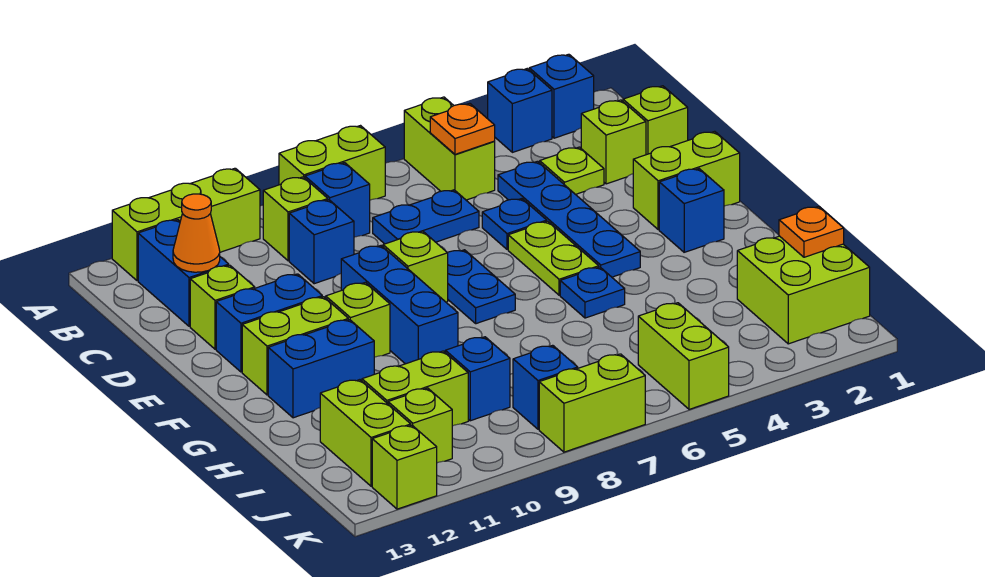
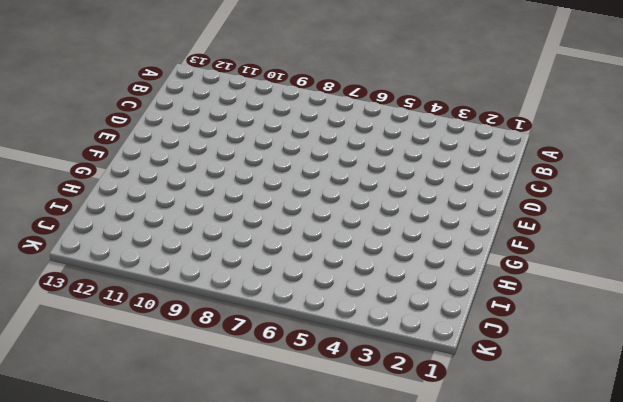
none -> blue 1x1 brick [529,54,594,138]
none -> blue 1x1 brick [488,69,552,152]
none -> lime 1x2 brick [404,97,495,200]
none -> lime 1x2 brick [279,126,385,200]

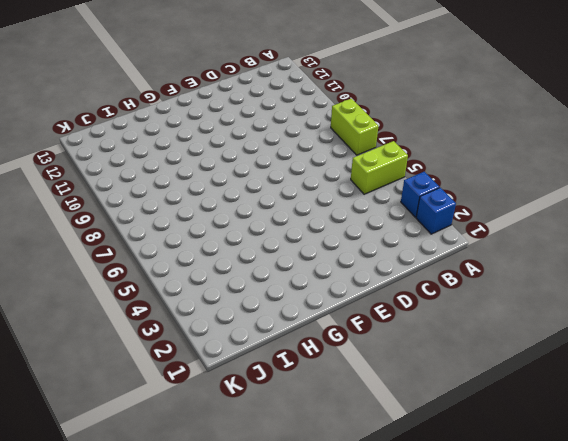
none -> lime 1x3 brick [112,168,260,281]
none -> blue 1x1 brick [305,163,370,237]
none -> lime 1x1 brick [263,177,328,261]
none -> blue 1x2 brick [138,220,229,326]

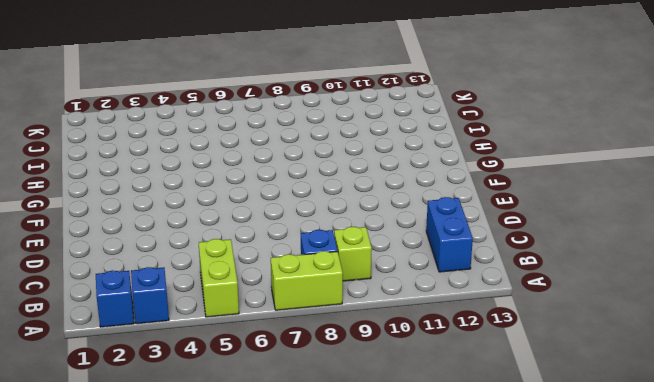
none -> lime 1x3 brick [112,168,260,281]
none -> lime 1x1 brick [623,86,688,155]
none -> lime 1x1 brick [581,100,646,184]
none -> lime 1x1 plate [540,147,604,195]

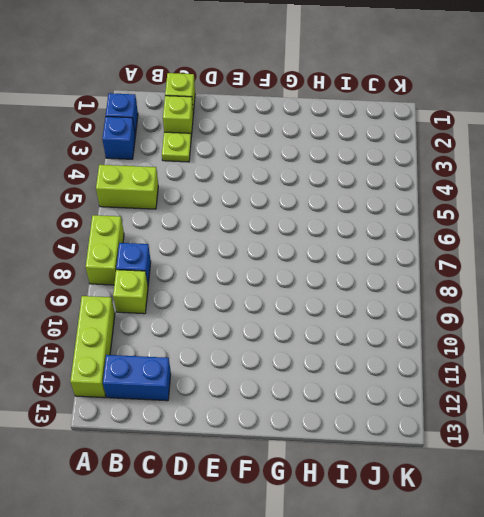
none -> blue 1x4 plate [498,161,640,277]
none -> blue 1x2 plate [373,190,479,244]
none -> blue 1x1 brick [289,200,354,284]
none -> blue 1x1 plate [482,199,547,249]

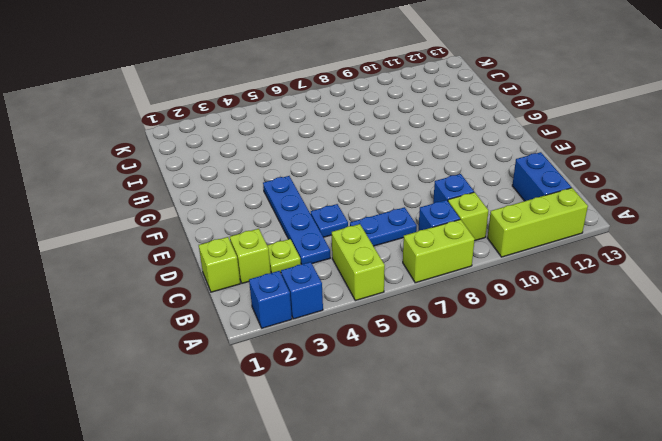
none -> lime 1x1 brick [190,265,255,349]
none -> lime 1x2 brick [633,131,740,230]
none -> lime 1x2 plate [508,221,599,295]
none -> blue 1x2 plate [448,250,515,324]

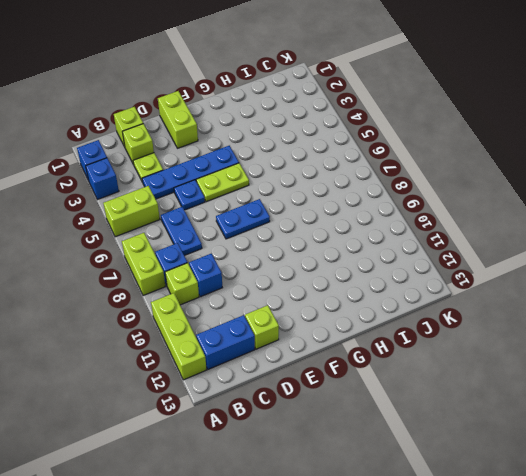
none -> lime 1x1 brick [383,231,448,302]
none -> blue 1x3 brick [341,246,458,364]
none -> blue 1x2 brick [216,274,322,372]
none -> blue 1x1 brick [659,169,724,252]

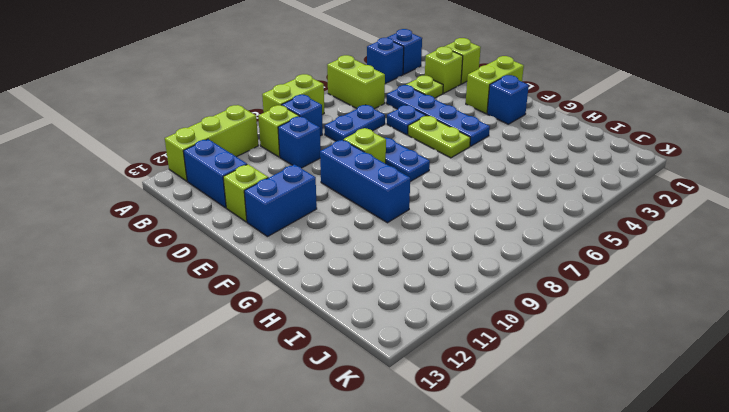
none -> lime 1x1 brick [326,282,390,357]
none -> lime 1x2 brick [242,297,348,395]
none -> blue 1x1 plate [560,267,625,318]
none -> blue 1x2 brick [268,320,374,418]

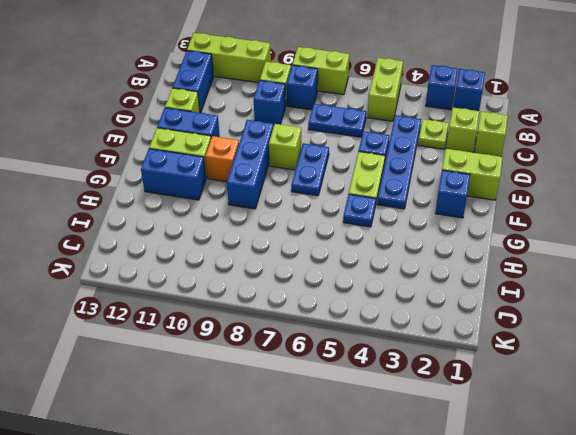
orange 1x1 brick [205,136,239,182] -> lime 1x1 brick [326,282,390,357]
none -> lime 2x2 brick [737,236,870,344]
none -> blue 1x1 brick [445,337,510,421]
none -> lime 1x2 brick [362,351,468,426]
none -> lime 1x2 brick [320,380,411,486]

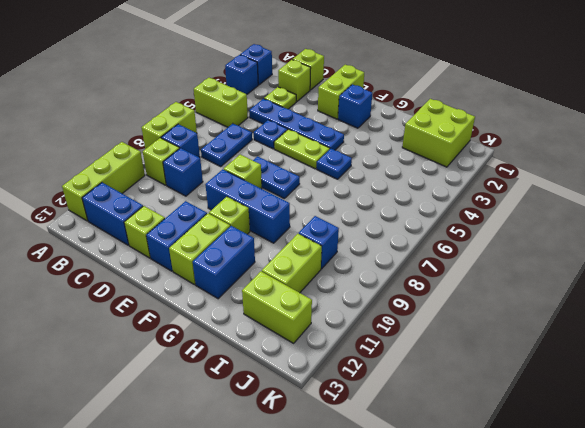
none -> lime 1x2 brick [638,303,729,409]
none -> blue 1x1 brick [513,345,578,429]
none -> lime 1x1 brick [388,388,452,463]
none -> lime 1x2 brick [539,354,645,452]

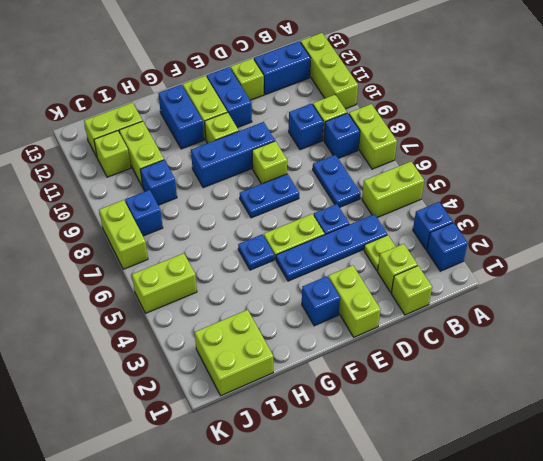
none -> lime 1x1 brick [372,425,437,509]
none -> orange 1x1 plate [430,103,495,154]
none -> orange 1x1 cone [173,194,220,272]
none -> orange 1x1 plate [779,206,844,257]

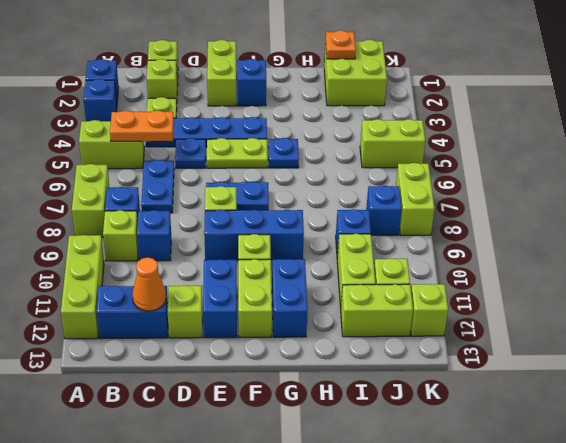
orange 1x2 plate [110,111,174,141] -> orange 1x1 plate [430,103,495,154]

